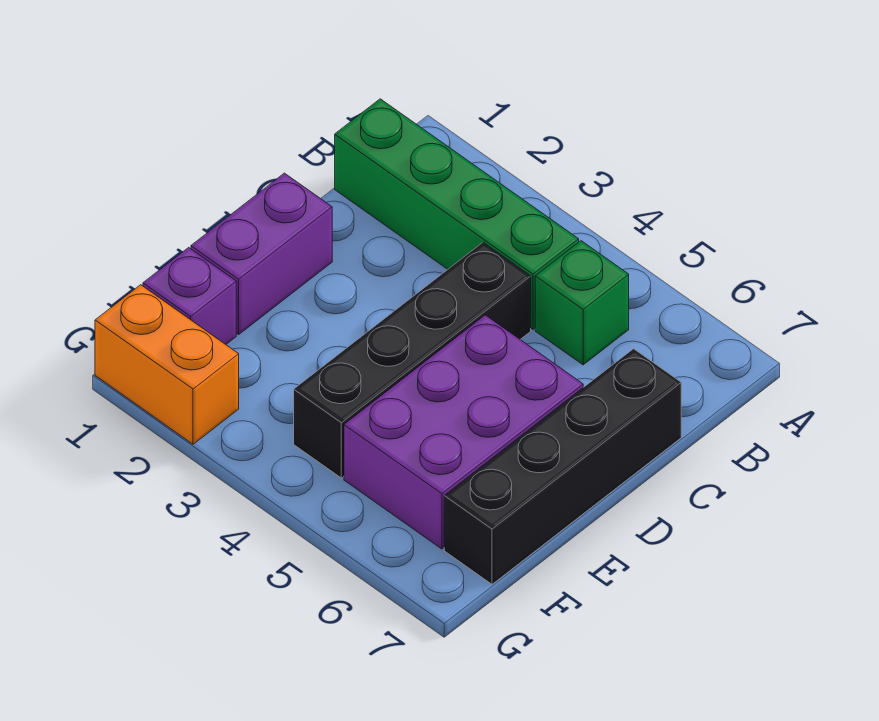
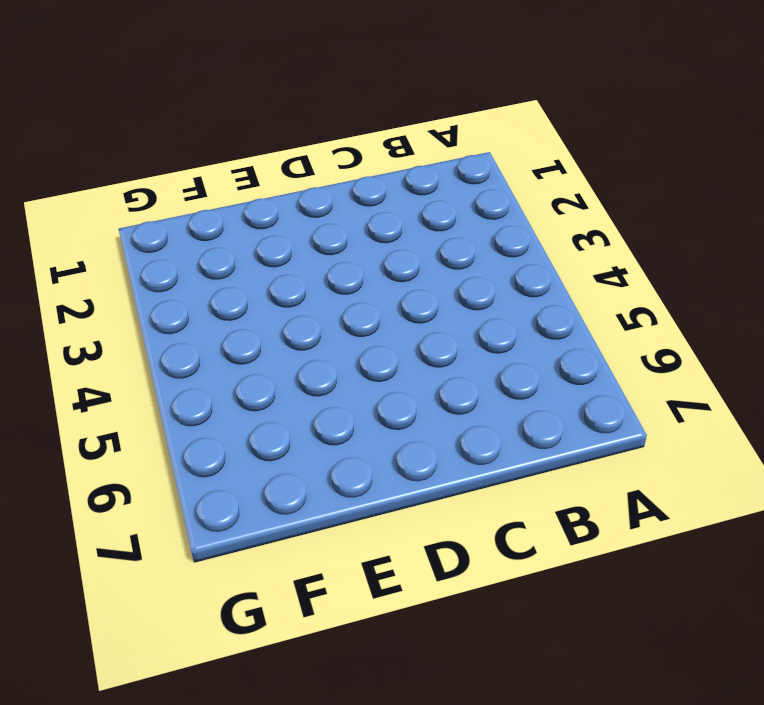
none -> green 1x4 brick [335,99,579,329]
none -> green 1x1 brick [535,241,629,365]

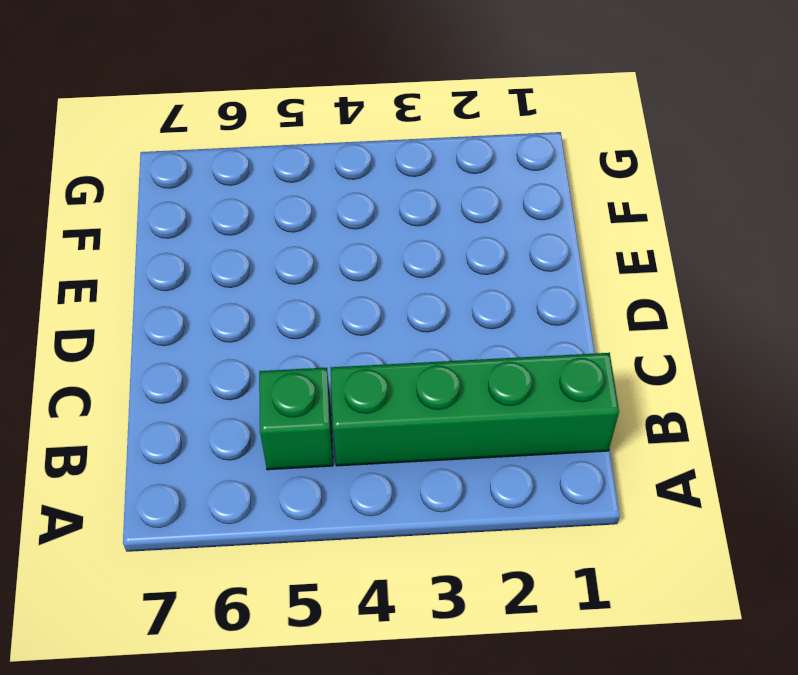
none -> black 1x4 brick [294,243,531,478]
none -> black 1x4 brick [444,349,681,584]

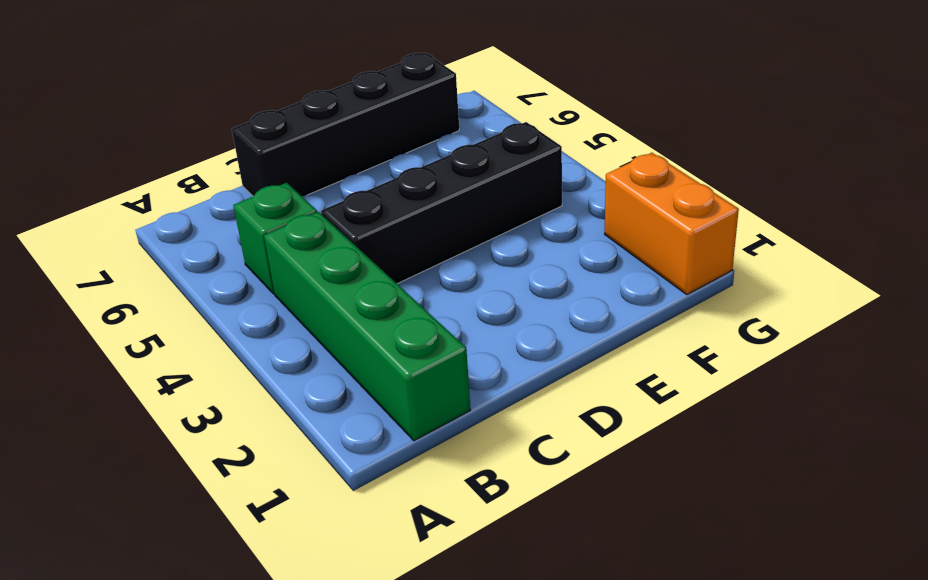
none -> purple 1x2 brick [191,173,332,334]
none -> purple 2x3 brick [344,315,583,549]

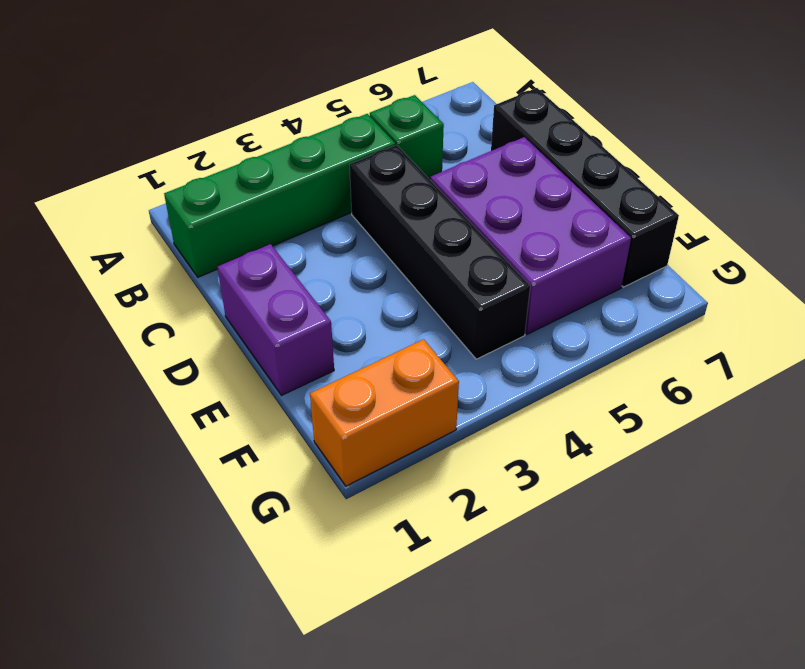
none -> purple 1x1 brick [143,248,236,344]

